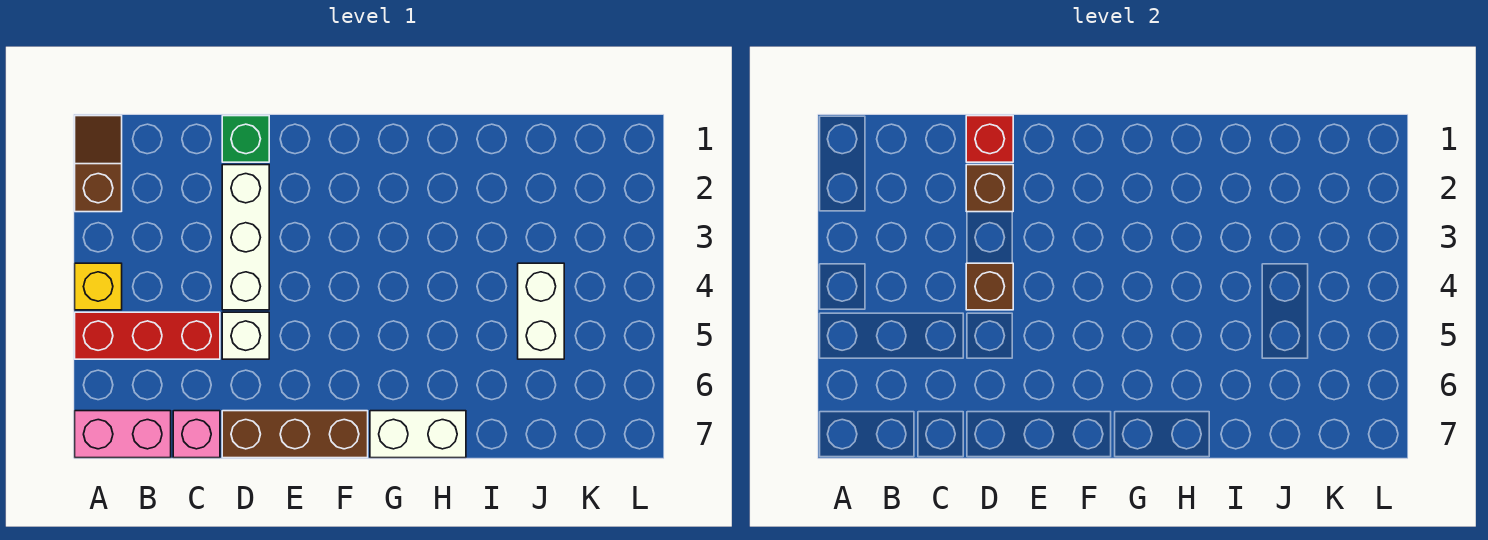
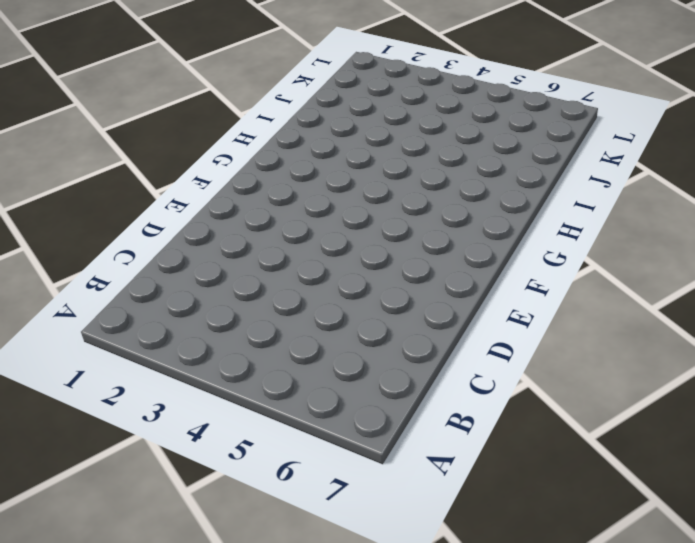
none -> brown 1x2 slope [75,116,122,212]
none -> yellow 1x1 brick [75,263,122,310]
none -> red 1x3 brick [75,312,220,359]

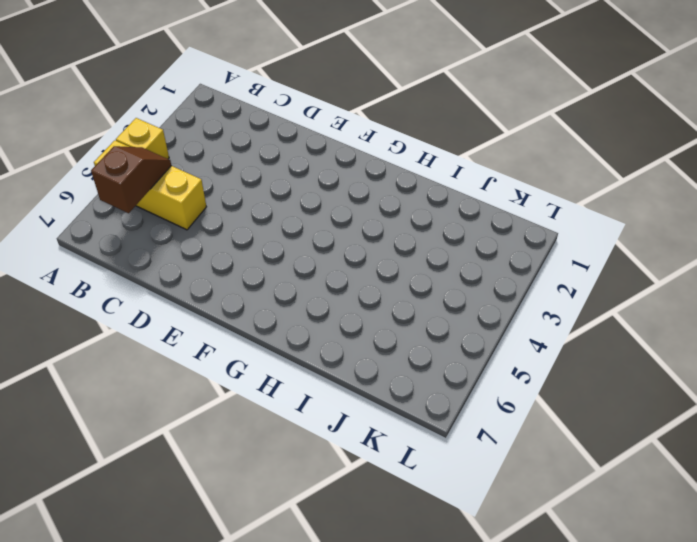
yellow 1x3 brick [94,140,206,230] -> red 1x3 brick [75,312,220,359]
brown 1x2 slope [91,146,171,213] -> brown 1x2 slope moved to [75,116,122,212]
none -> pink 1x2 brick [75,411,171,458]
none -> pink 1x1 brick [173,411,220,458]
none -> green 1x1 brick [222,116,269,162]

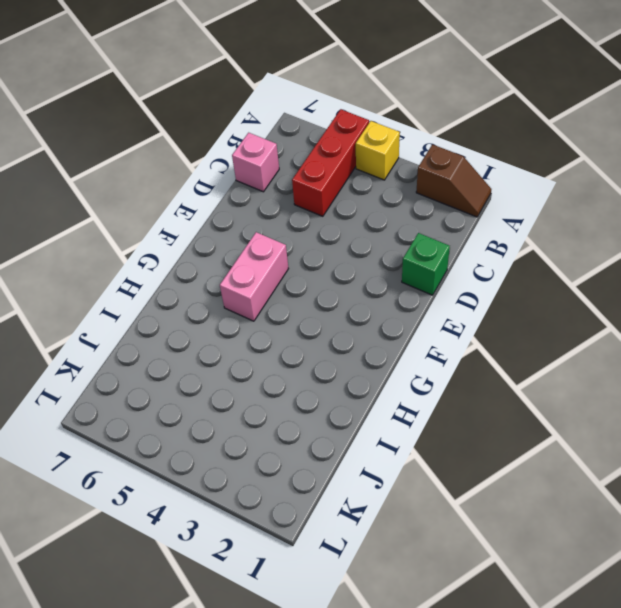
pink 1x2 brick [220,232,289,321] -> pink 1x2 brick moved to [75,411,171,458]
none -> white 1x3 brick [222,165,269,310]
none -> white 1x1 brick [222,312,269,359]
none -> brown 1x3 brick [222,411,368,458]

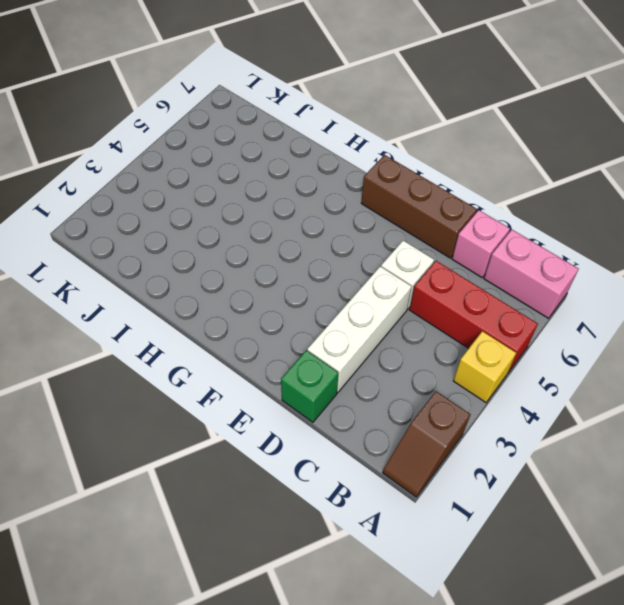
none -> white 1x2 brick [370,411,466,458]
none -> white 1x2 brick [518,263,564,359]
none -> red 1x1 brick [966,116,1013,162]

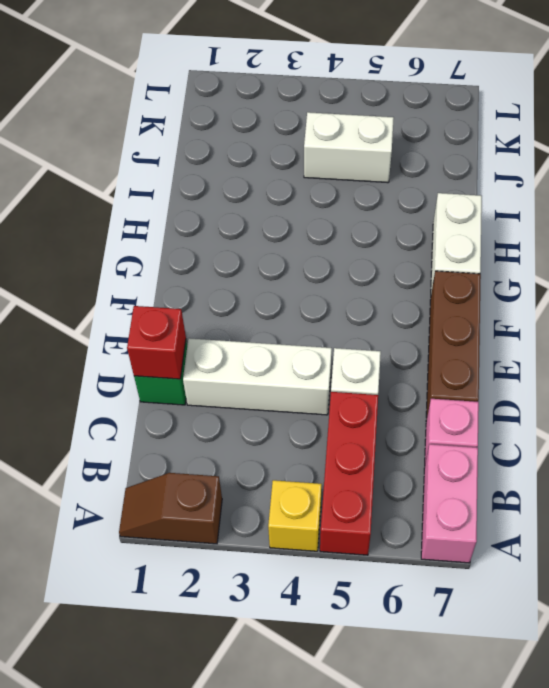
none -> brown 1x1 brick [966,165,1013,212]
none -> brown 1x1 brick [966,263,1013,310]

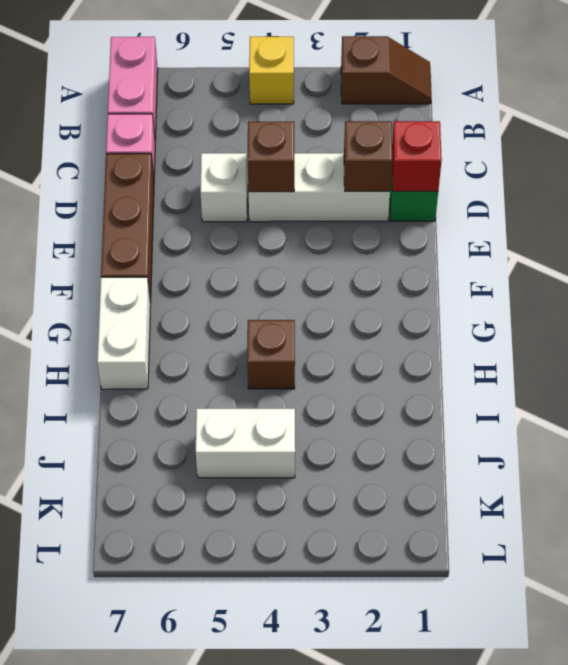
brown 1x1 brick [247,320,295,389] -> none
none -> red 1x3 brick [75,312,220,359]

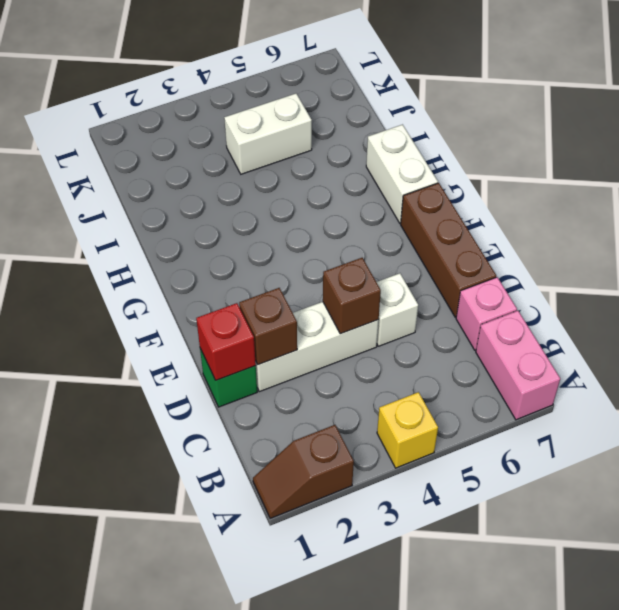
none -> red 1x3 brick [75,312,220,359]

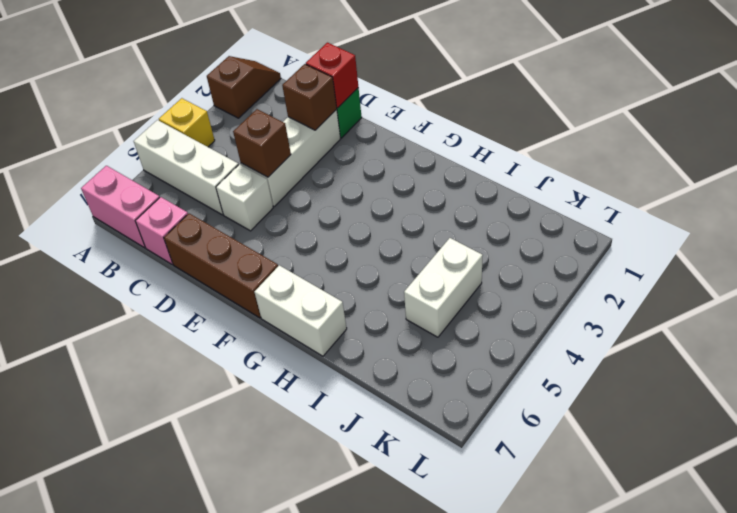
white 1x3 brick [134,120,238,215] -> red 1x3 brick [75,312,220,359]

